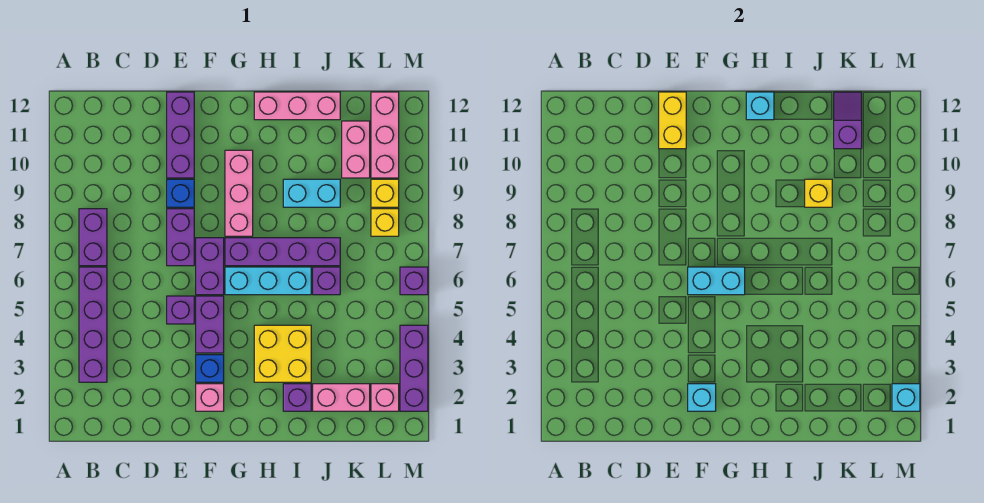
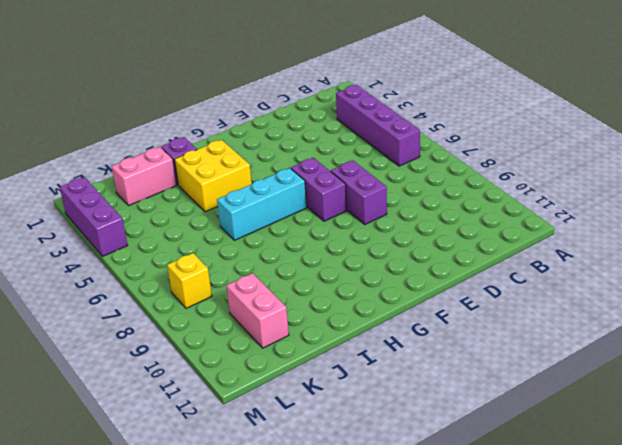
none -> purple 1x2 brick [79,209,107,266]
none -> purple 1x1 brick [167,296,194,324]
none -> blue 1x1 brick [167,179,194,207]
none -> purple 1x3 brick [167,92,194,178]

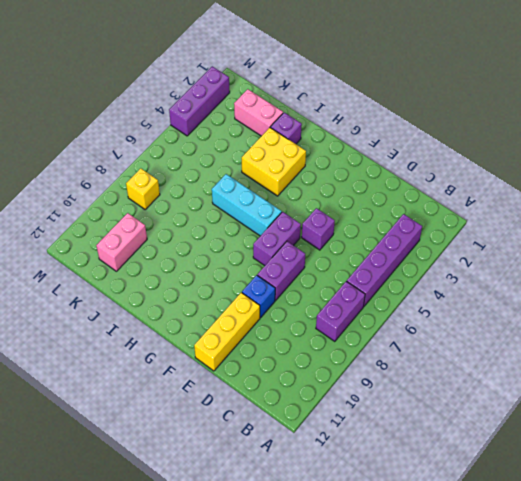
yellow 1x3 brick [194,293,260,371] -> purple 1x3 brick [167,92,194,178]
none -> pink 1x1 brick [196,384,224,411]
none -> blue 1x1 brick [196,355,224,382]
none -> purple 1x2 brick [196,296,224,353]
none -> purple 1x4 brick [225,238,340,266]

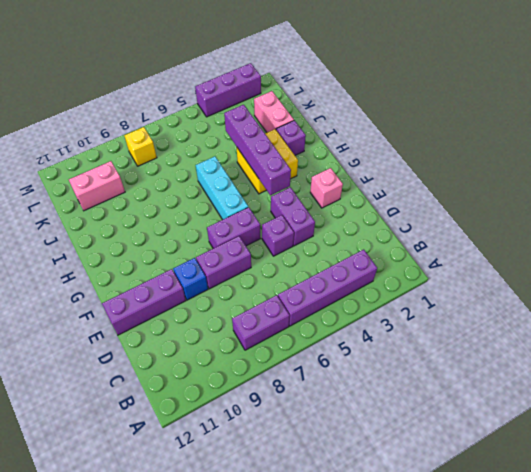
purple 1x2 brick [271,187,315,246] -> purple 1x2 brick turned to [196,296,224,353]
purple 1x4 brick [224,105,291,195] -> purple 1x4 brick moved to [225,238,340,266]
none -> blue 1x1 brick [196,355,224,382]
none -> pink 1x3 brick [225,150,253,236]
none -> pink 1x3 brick [254,92,340,120]
none -> cyan 1x2 brick [283,179,340,207]

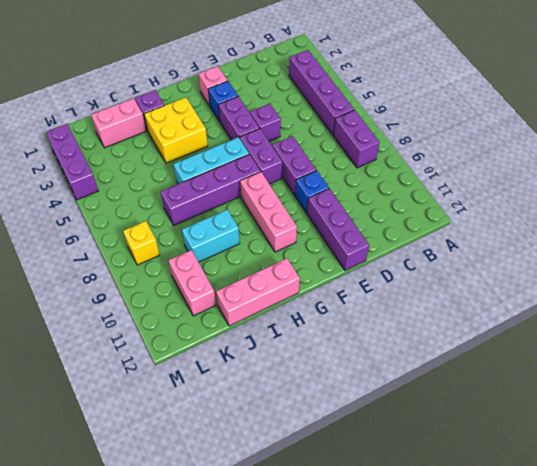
none -> purple 1x1 brick [313,267,340,295]
none -> pink 1x1 brick [371,384,399,411]
none -> yellow 1x1 brick [371,179,399,207]
none -> pink 1x3 brick [371,92,399,178]

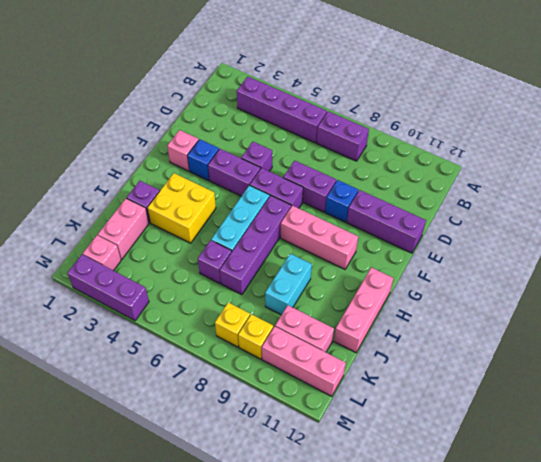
none -> purple 1x1 brick [400,267,428,295]
none -> yellow 1x2 brick [659,92,686,149]
none -> cyan 1x1 brick [688,384,716,411]
none -> cyan 1x2 brick [688,267,745,295]

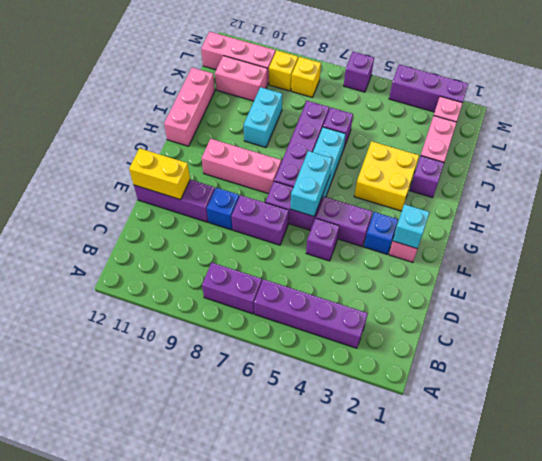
none -> cyan 1x1 brick [746,92,774,120]
none -> yellow 1x1 brick [805,179,832,207]
none -> purple 1x2 slope [834,92,862,149]
none -> cyan 1x1 brick [892,384,920,411]

